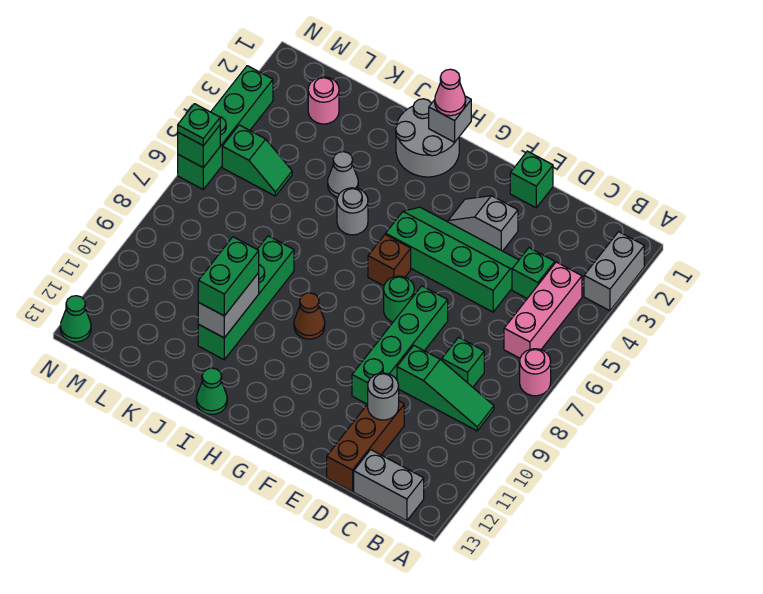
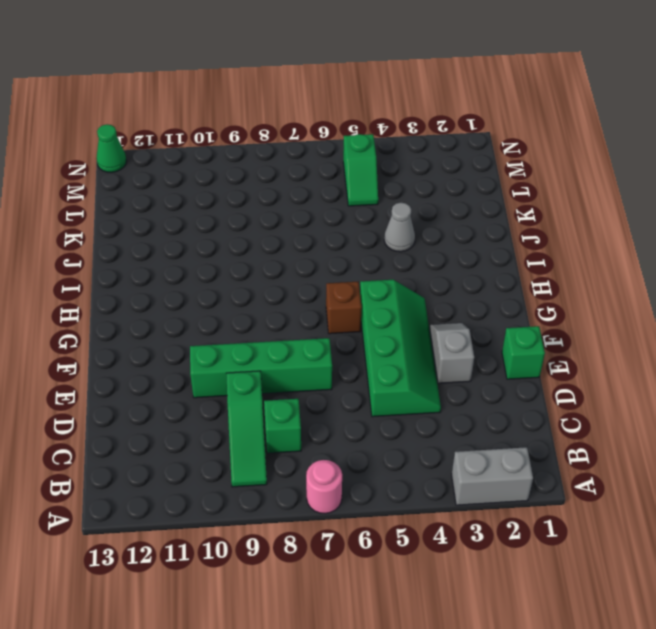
none -> pink 1x3 brick [504,262,582,358]
none -> grey 1x2 brick [354,450,424,521]
none -> green 1x1 brick [512,248,555,298]
none -> brown 1x3 brick [327,401,404,492]

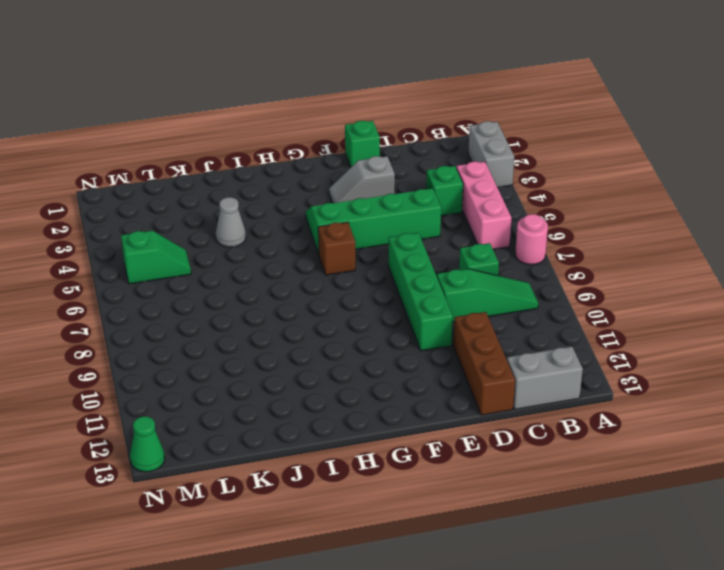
none -> green 1x1 round brick [384,276,414,322]
none -> grey 2x2 round brick [396,99,459,177]
none -> brown 1x1 cone [294,293,325,339]
none -> grey 1x1 round brick [337,188,368,235]

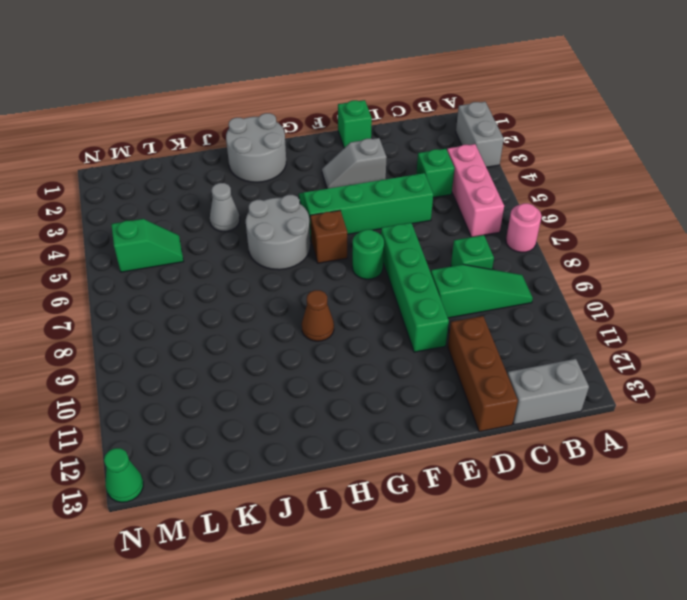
grey 2x2 round brick [246,195,310,270] -> grey 1x1 round brick [337,188,368,235]
none -> green 1x1 cone [196,368,227,414]
none -> green 1x4 brick [198,236,294,360]
none -> pink 1x1 round brick [308,77,339,124]
none -> green 1x4 brick [178,66,273,189]

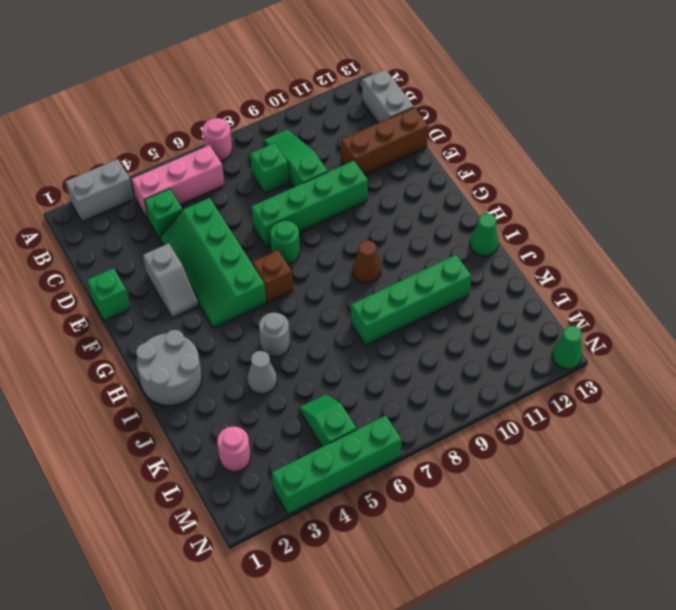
none -> grey 1x1 round brick [368,373,399,420]
none -> grey 1x1 brick [429,96,471,142]
none -> grey 1x2 brick [198,273,259,338]
none -> green 1x1 brick [178,125,220,168]

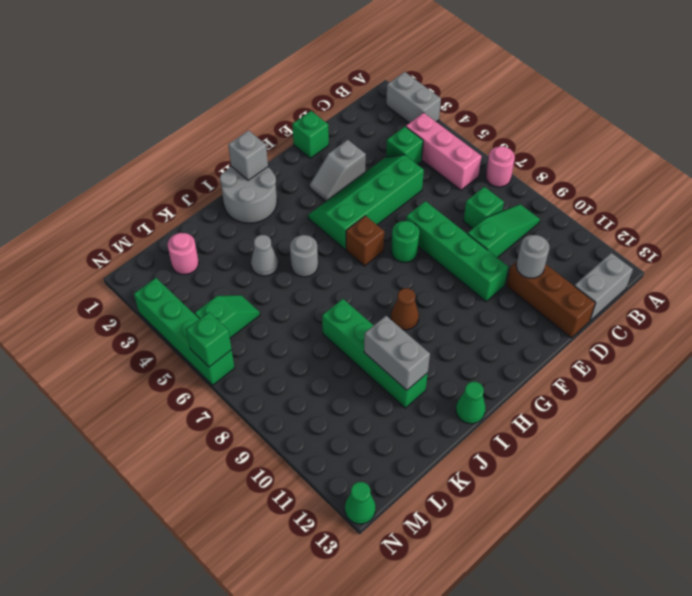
none -> pink 1x1 cone [435,69,466,116]
none -> green 1x2 brick [198,237,259,316]
none -> green 1x1 plate [178,104,220,146]

